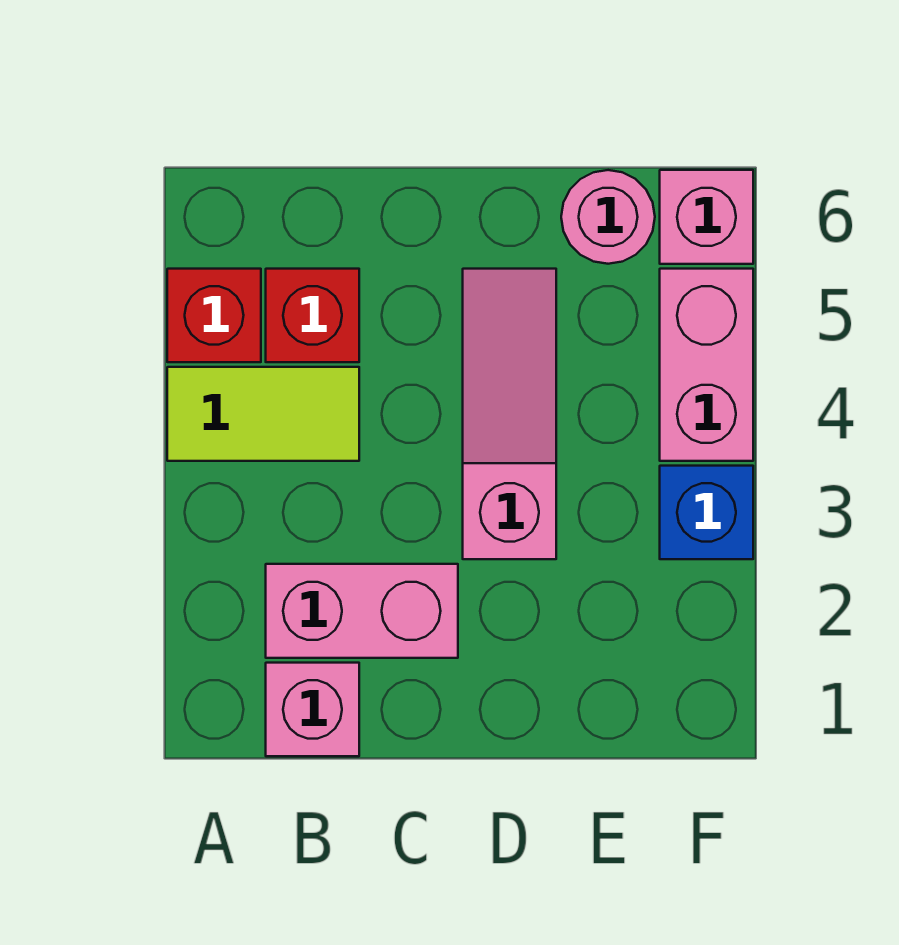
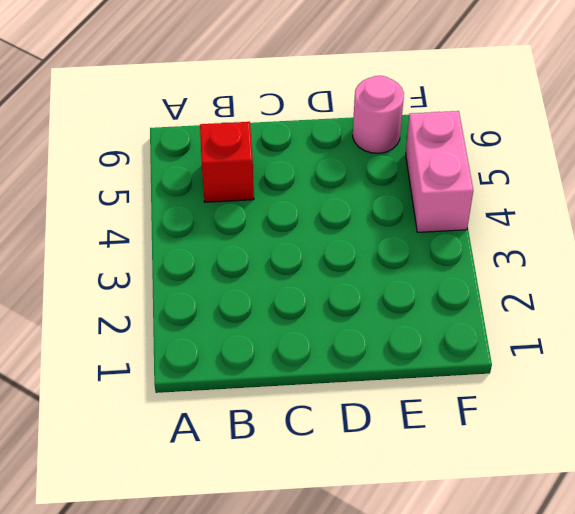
none -> lime 1x2 tile [167,367,359,461]
none -> red 1x1 brick [167,269,261,362]

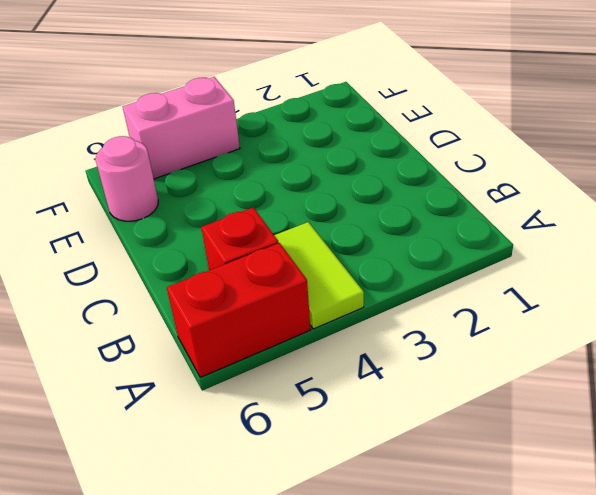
red 1x2 brick [167,243,311,377] -> red 1x1 brick [167,269,261,362]
none -> pink 1x1 brick [266,663,359,756]
none -> pink 1x2 brick [266,564,458,658]

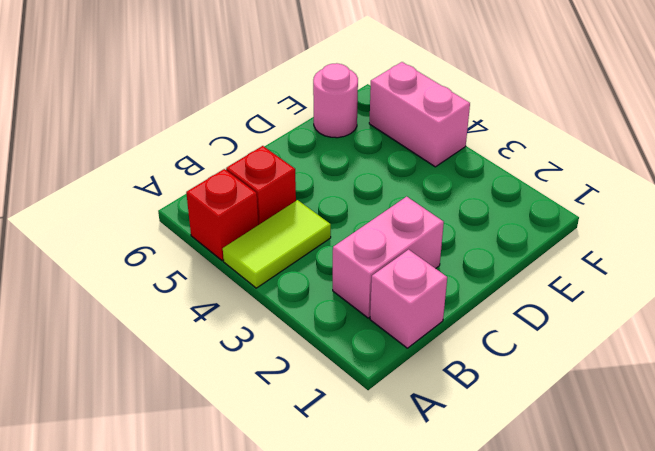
none -> pink 1x3 slope [463,269,556,559]
none -> blue 1x1 brick [660,466,753,559]

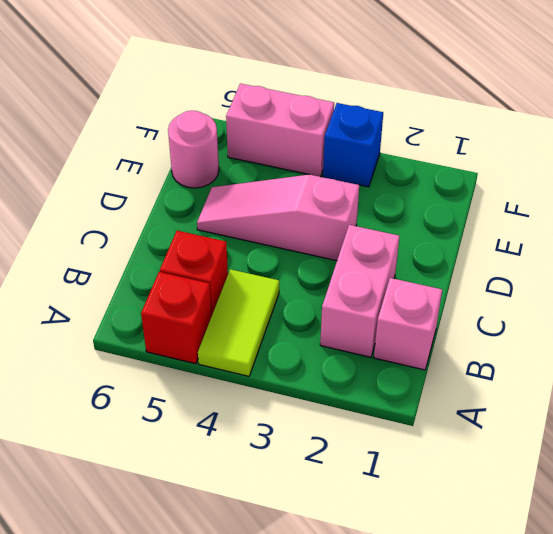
none -> pink 1x1 brick [660,170,753,264]

